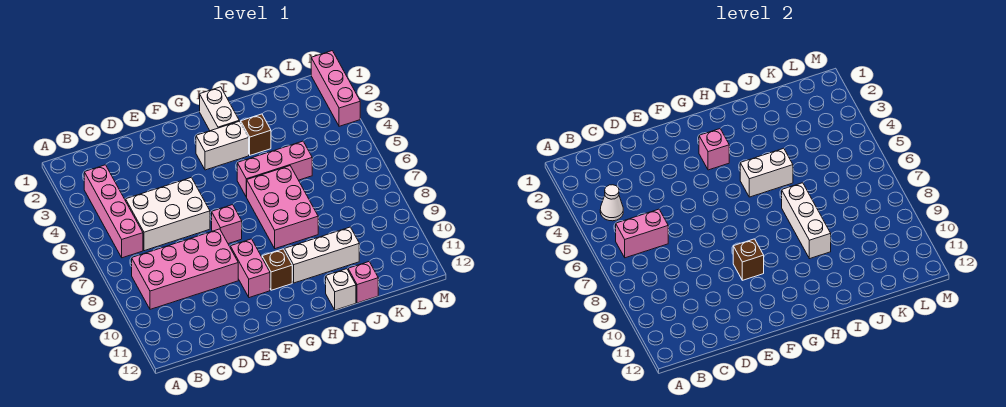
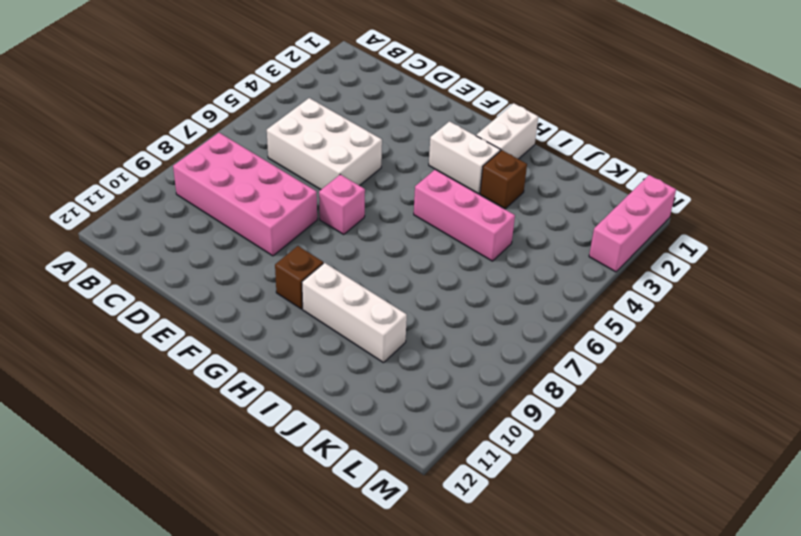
none -> pink 1x4 brick [84,165,143,258]
none -> pink 1x2 brick [230,239,270,298]
none -> pink 2x3 brick [247,166,318,249]

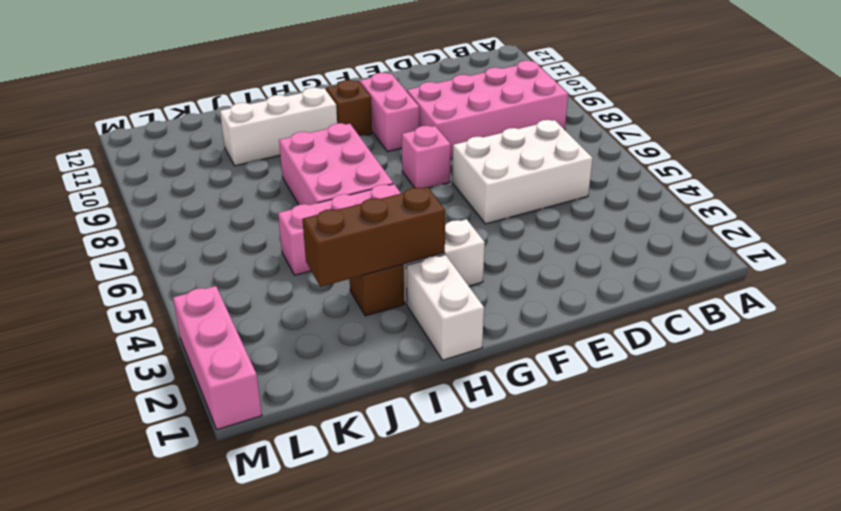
brown 1x3 brick [302,187,445,287] -> none
none -> pink 1x4 brick [84,165,143,258]
none -> white 1x1 brick [326,269,356,310]
none -> pink 1x1 brick [348,262,378,303]

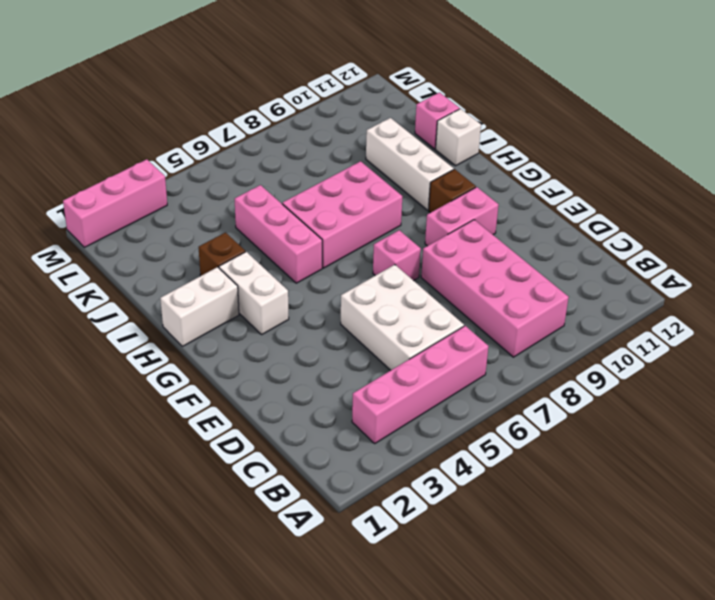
none -> white 1x1 cone [600,185,623,221]
none -> pink 1x2 brick [616,209,668,258]
none -> brown 1x1 brick [733,239,764,280]

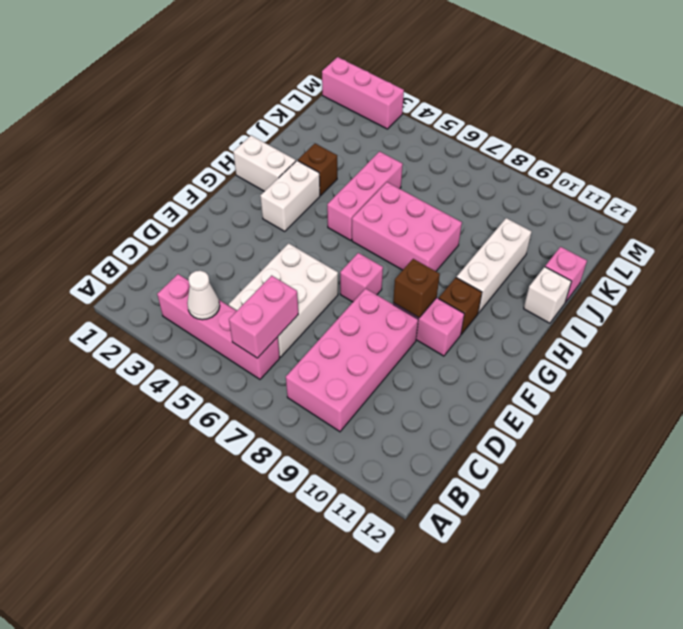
none -> pink 1x1 brick [699,129,729,170]
none -> white 1x2 brick [740,148,793,197]
none -> white 1x3 brick [782,183,831,259]

